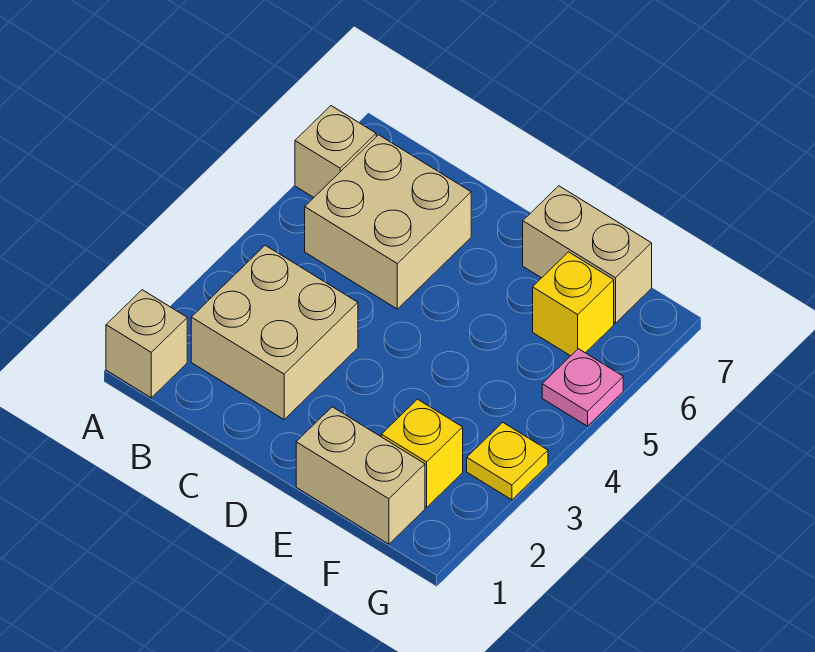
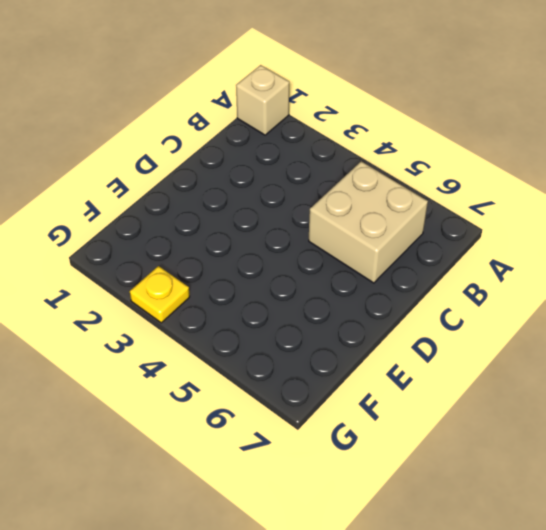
none -> tan 1x1 brick [295,106,376,197]
none -> tan 2x2 brick [191,245,358,419]

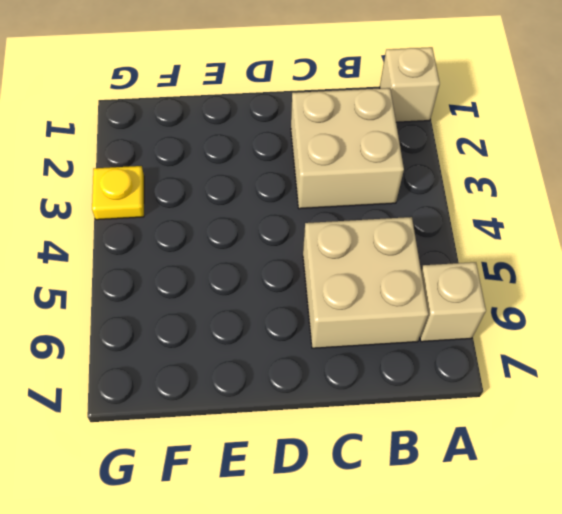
none -> tan 1x2 brick [296,407,425,544]
none -> tan 1x2 brick [523,186,652,323]

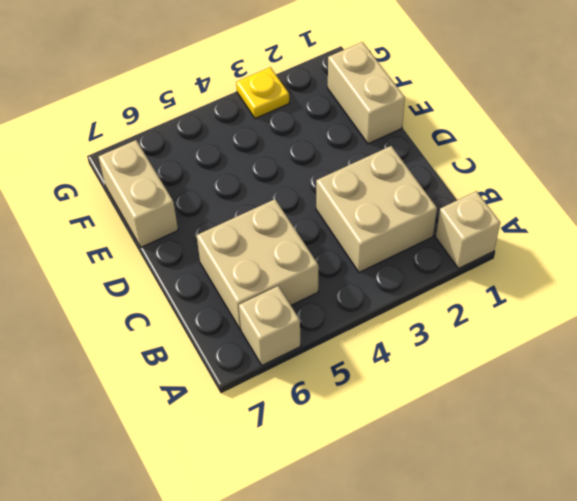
none -> yellow 1x1 brick [381,399,463,507]
none -> yellow 1x1 brick [533,252,614,356]

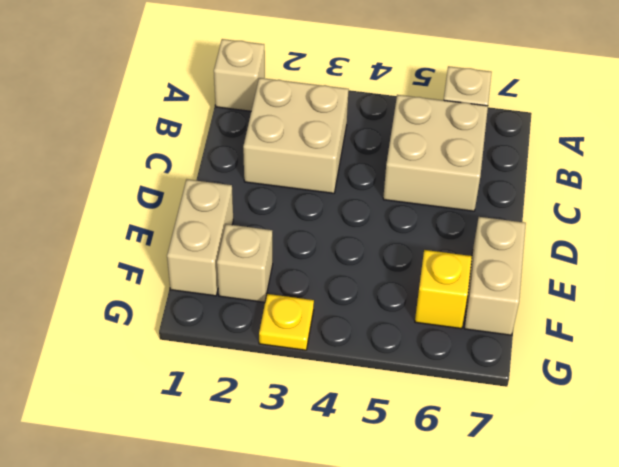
tan 1x1 brick [217,224,273,302] -> yellow 1x1 brick [381,399,463,507]
none -> pink 1x1 plate [542,349,623,426]

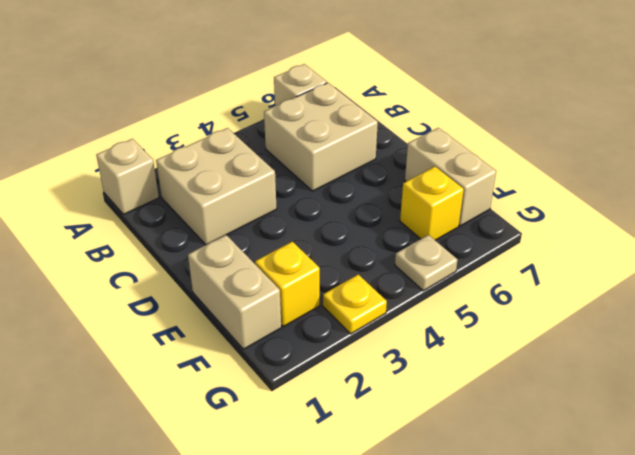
tan 1x1 plate [395,235,457,291] -> pink 1x1 plate [542,349,623,426]

